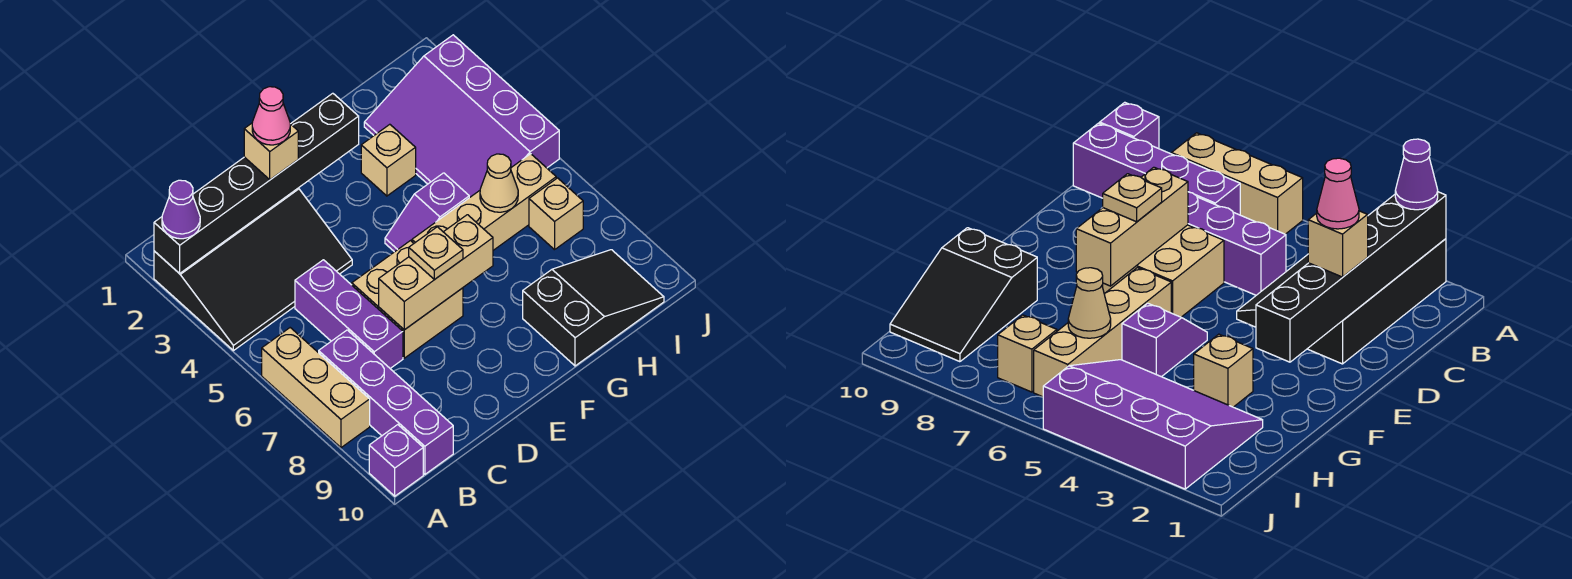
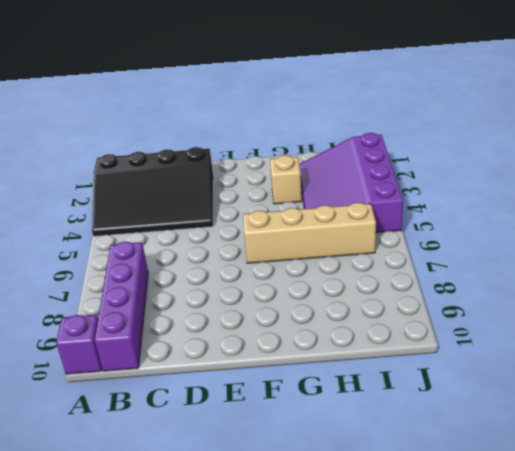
none -> tan 1x3 brick [262,328,370,448]
none -> purple 1x3 brick [295,260,403,368]
none -> tan 2x2 brick [352,241,463,358]

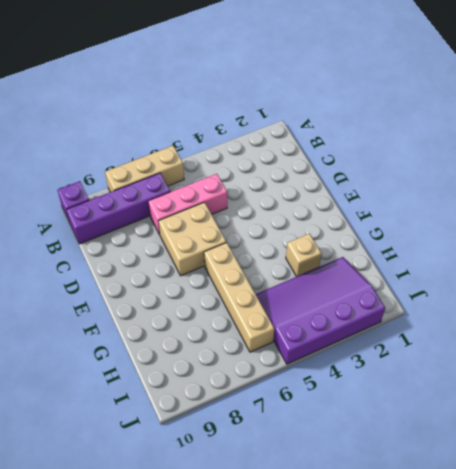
pink 1x3 brick [148,174,227,235] -> purple 1x3 brick [295,260,403,368]
none -> black 3x4 slope [154,188,352,351]
none -> purple 1x2 slope [385,173,469,252]
none -> black 2x3 slope [523,250,664,366]

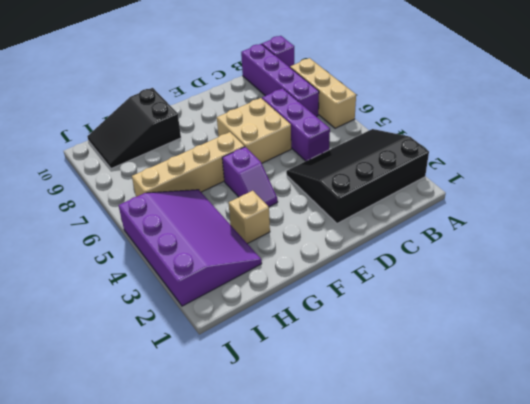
purple 1x2 slope [222,147,278,207] -> purple 1x2 slope turned to [385,173,469,252]
none -> tan 1x1 brick [529,178,583,250]
none -> black 1x6 brick [154,93,359,274]
none -> tan 1x3 brick [379,215,493,330]

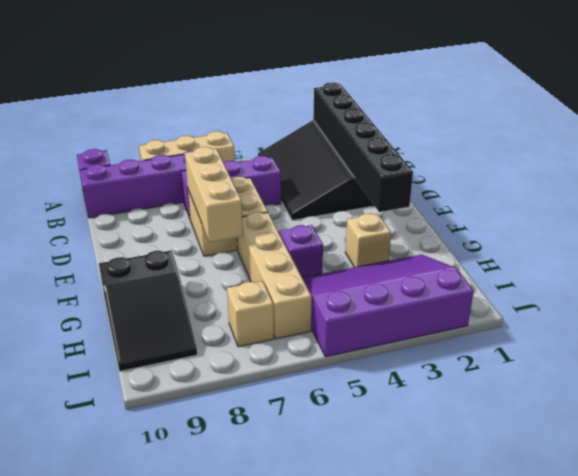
none -> tan 1x1 cone [480,154,518,212]
none -> purple 1x1 cone [162,180,200,239]
none -> tan 1x1 brick [244,123,298,180]

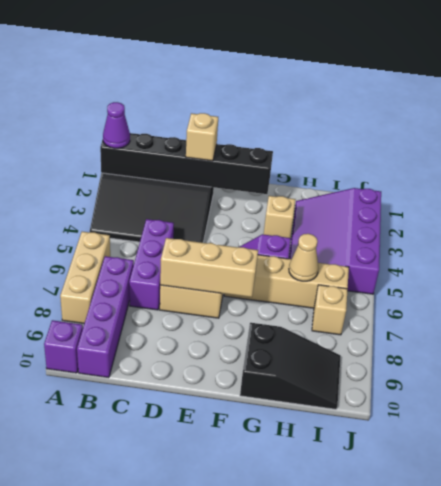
none -> tan 1x1 plate [409,227,463,279]
none -> pink 1x1 cone [252,87,290,145]

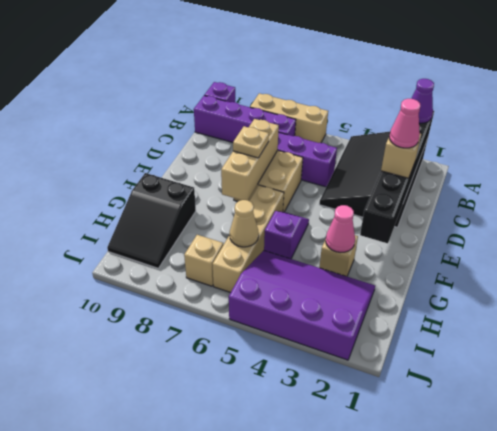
pink 1x1 cone [326,205,355,253] -> none

